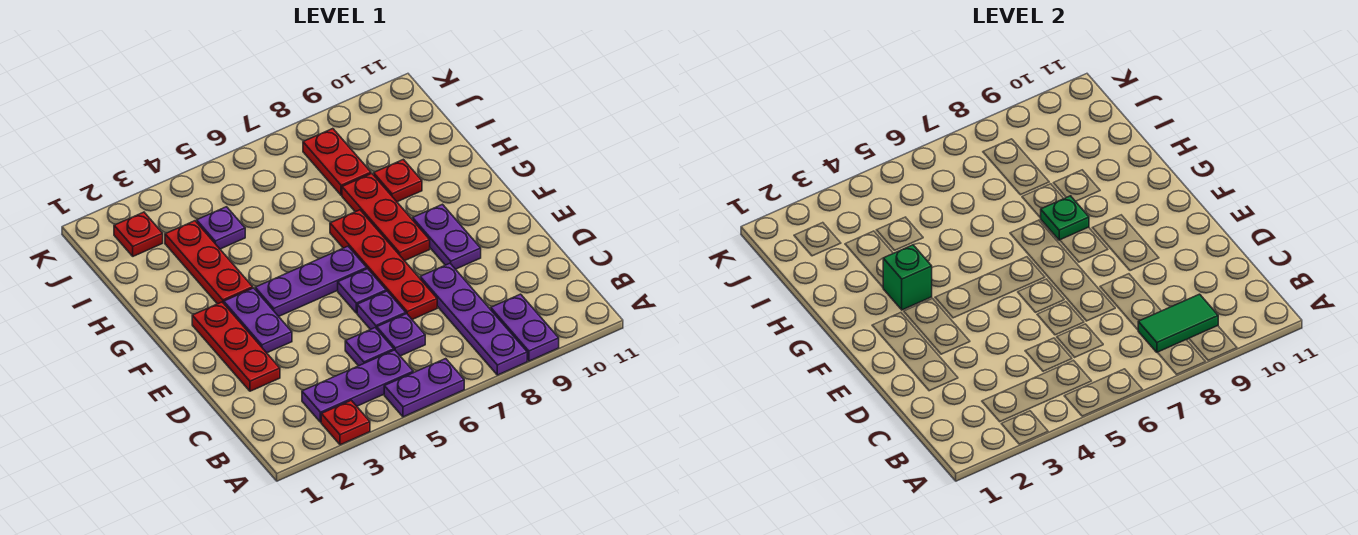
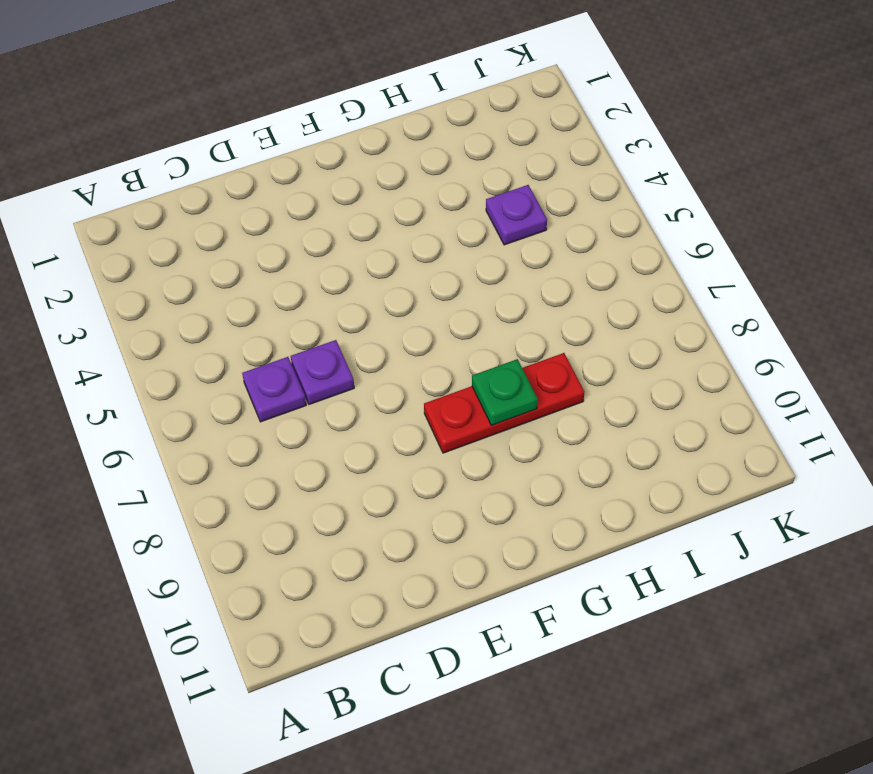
none -> red 1x1 plate [321,400,370,445]
none -> purple 1x2 plate [384,359,464,417]
none -> purple 1x4 plate [420,263,527,375]

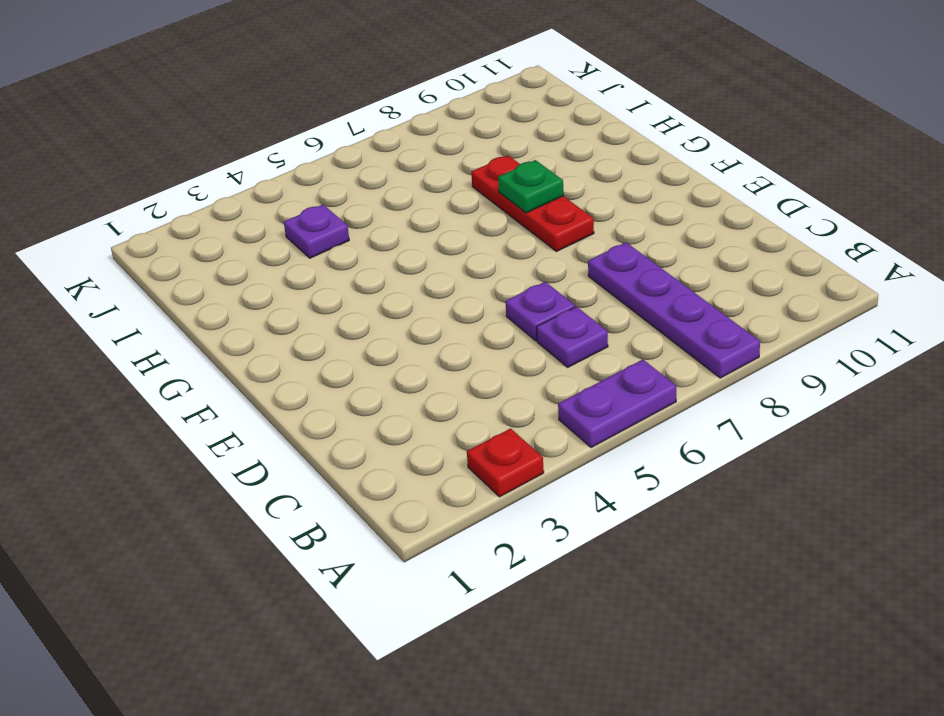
none -> purple 1x2 plate [491,294,559,361]
none -> purple 1x3 plate [302,350,413,422]
none -> purple 1x1 plate [345,328,394,366]

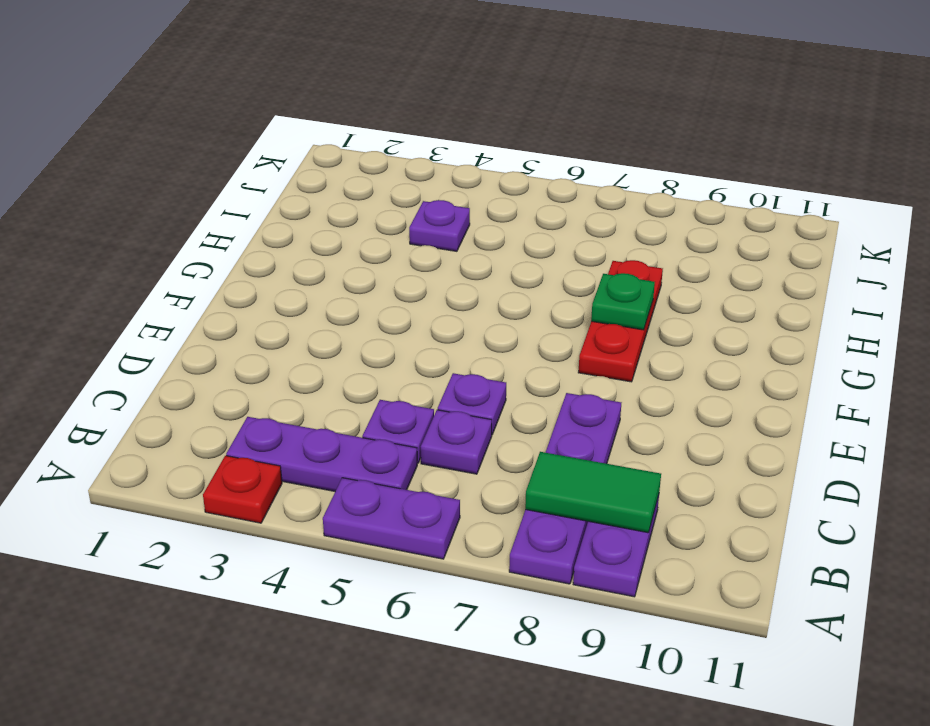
none -> red 1x3 plate [192,302,280,391]
none -> red 1x4 plate [330,210,437,320]
none -> purple 1x2 plate [224,288,292,353]

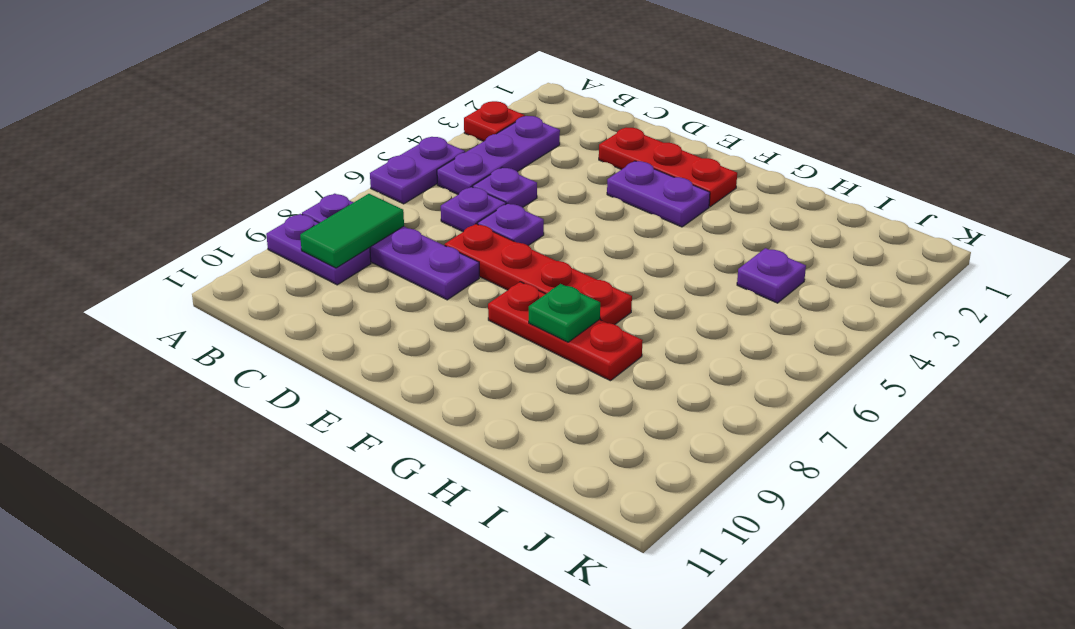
none -> purple 1x1 plate [338,269,386,313]
none -> purple 1x2 plate [413,204,481,269]
none -> purple 1x3 plate [255,246,367,316]

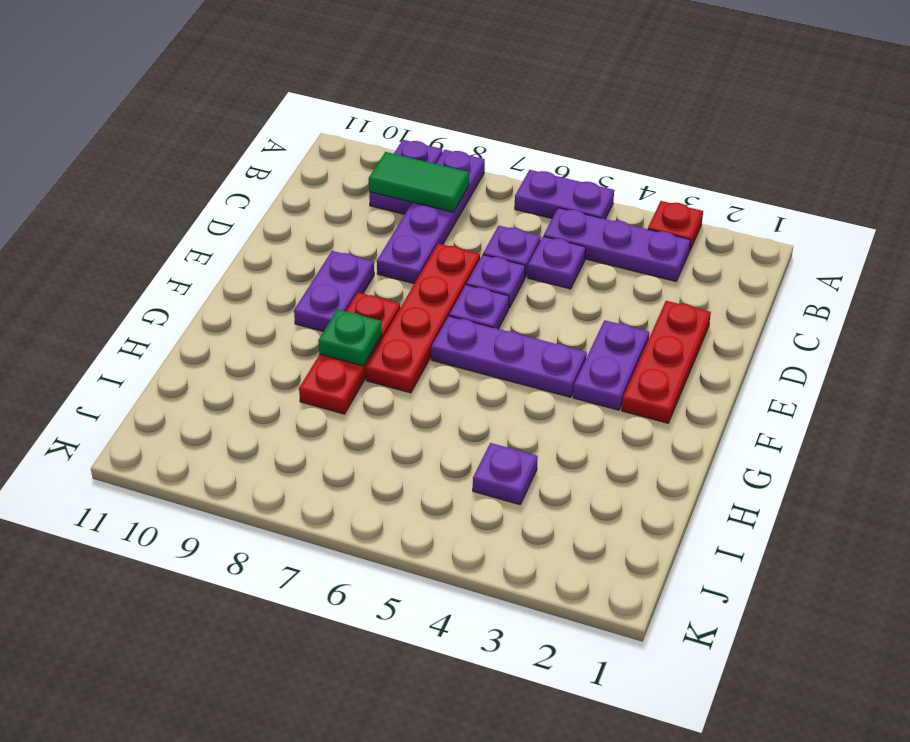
none -> red 1x3 plate [165,221,253,304]
none -> red 1x1 plate [374,159,422,202]
none -> red 1x2 plate [303,129,371,195]

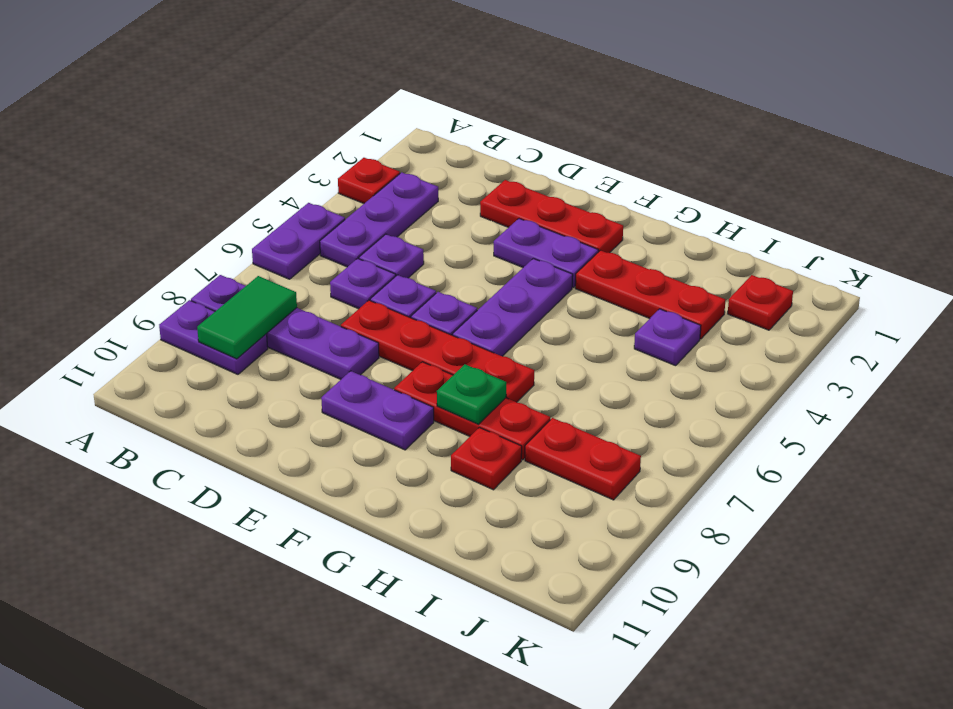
none -> green 1x1 brick [883,245,932,310]

